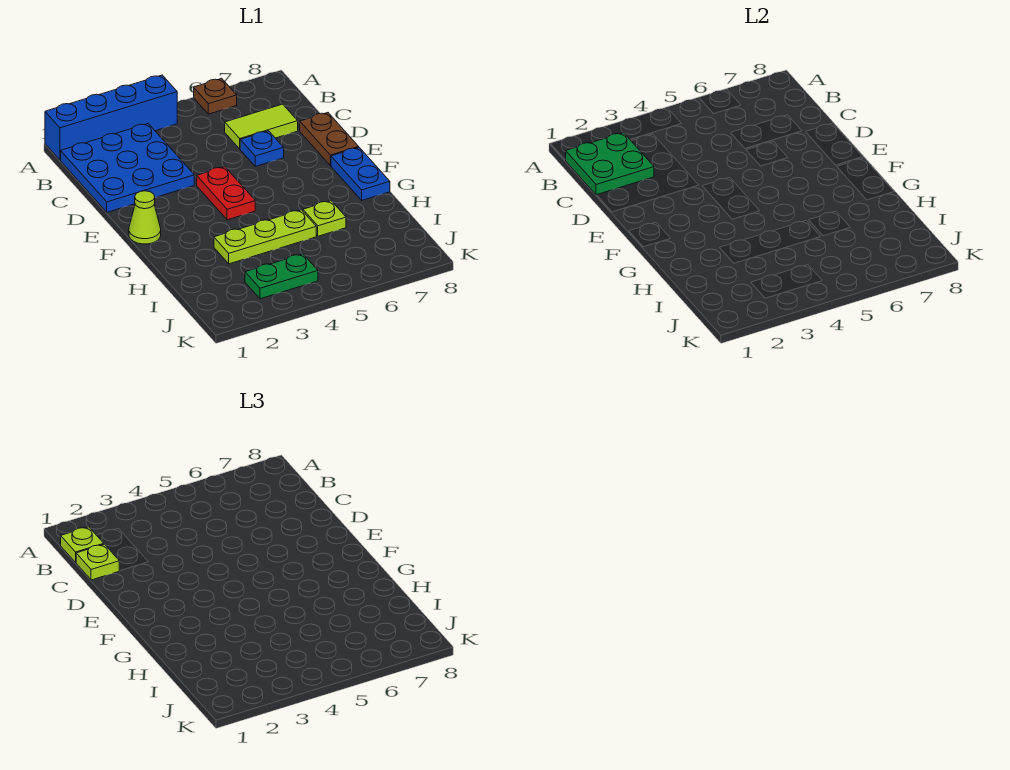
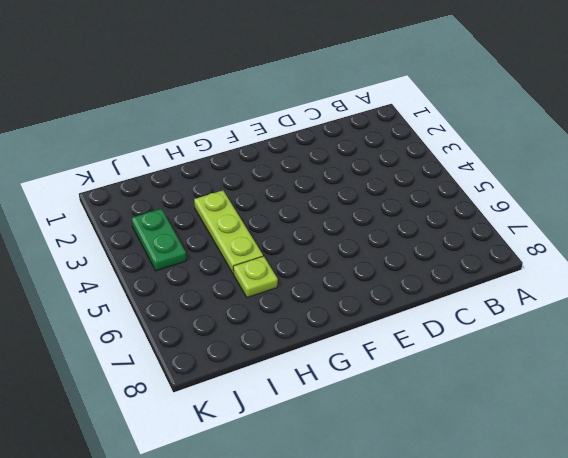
none -> blue 1x4 brick [45,75,177,160]
none -> brown 1x1 plate [194,78,237,114]
none -> blue 3x3 plate [61,124,194,212]

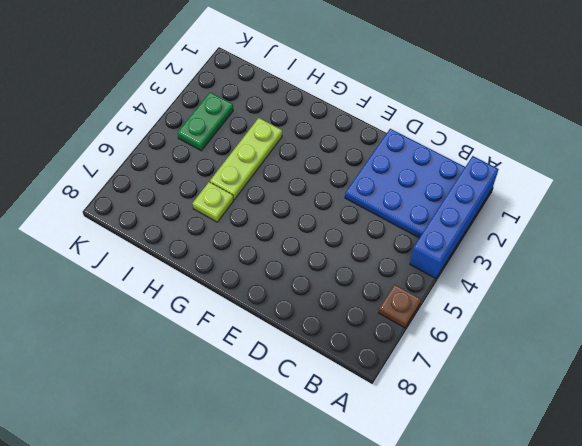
none -> lime 1x2 tile [225,104,298,149]
none -> blue 1x1 plate [240,131,284,166]
none -> brown 1x2 plate [300,113,359,166]

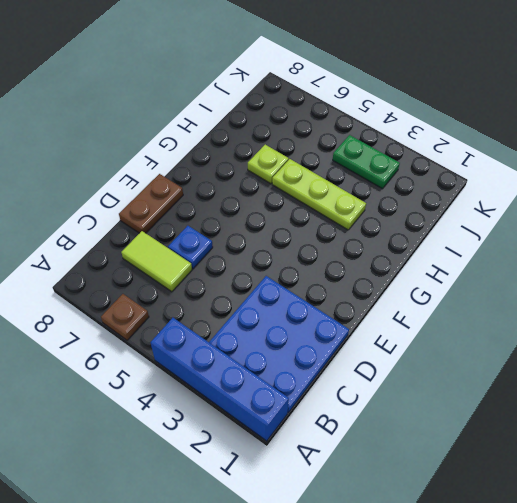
none -> red 1x2 plate [197,167,255,220]
none -> lime 1x1 cone [129,191,161,244]
none -> blue 1x2 plate [331,147,390,200]

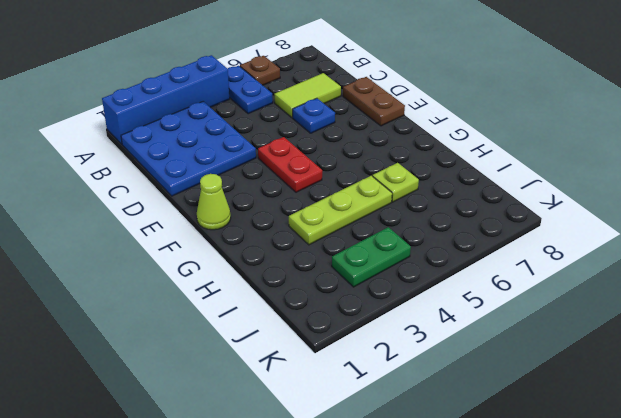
blue 1x2 plate [228,66,273,114] -> blue 1x2 plate moved to [331,147,390,200]
none -> green 2x2 plate [565,133,654,195]
none -> lime 1x1 plate [61,527,104,562]
none -> lime 1x1 plate [76,544,119,580]

